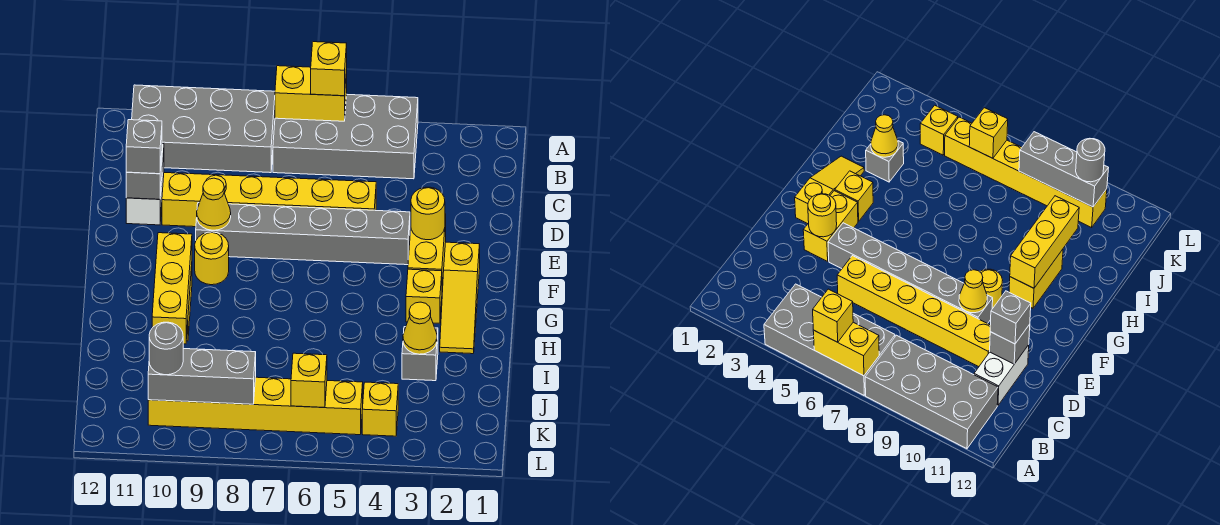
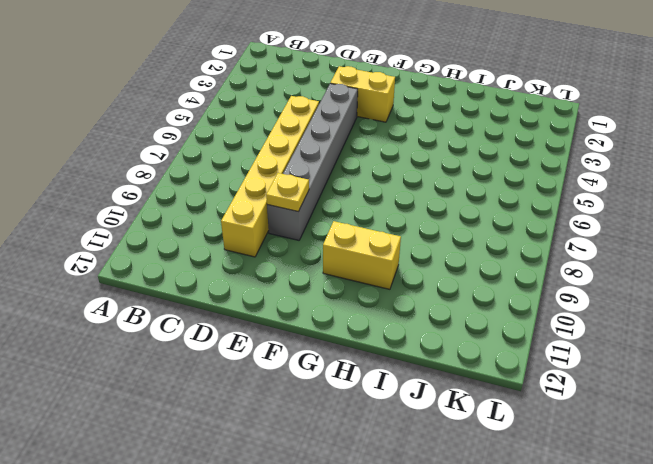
yellow 1x1 plate [266,173,309,211] -> yellow 1x1 cone [197,178,231,230]
none -> grey 2x4 brick [273,94,418,179]
none -> grey 2x4 brick [132,85,275,173]
none -> white 1x2 brick [126,144,164,225]

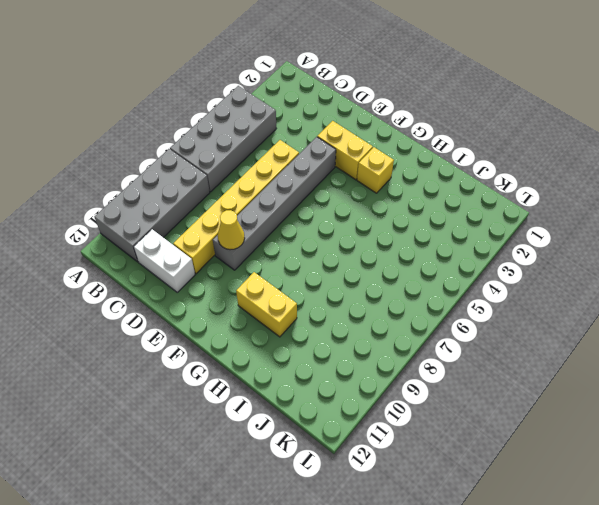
none -> yellow 1x3 slope [440,242,480,354]
none -> yellow 1x1 round brick [195,232,229,285]
none -> grey 1x1 brick [402,327,438,381]

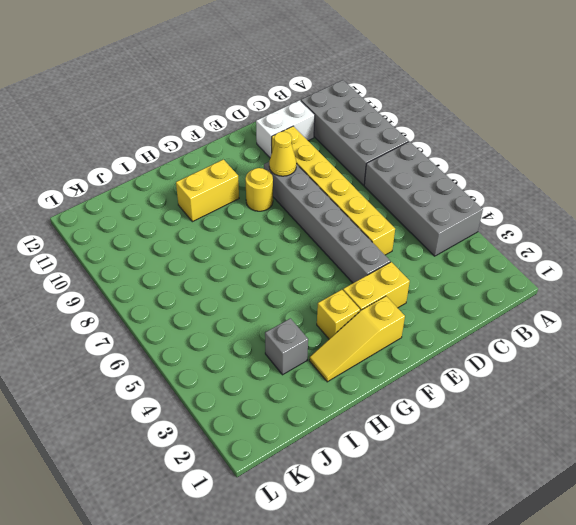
none -> yellow 1x1 brick [362,382,398,436]
none -> yellow 1x6 brick [148,377,363,435]
none -> yellow 1x2 brick [275,66,347,121]

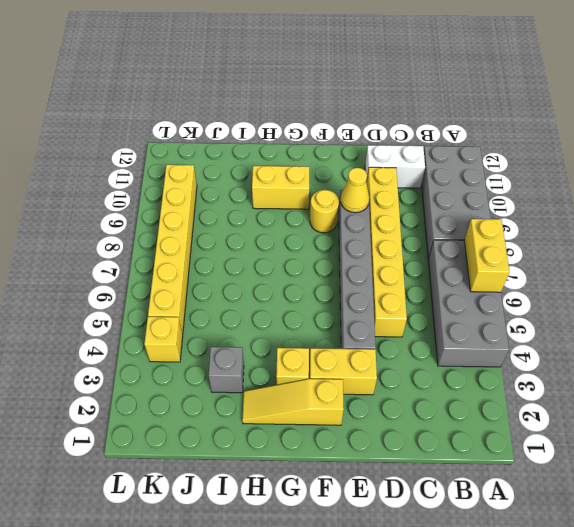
none -> grey 1x1 brick [126,156,162,199]
none -> yellow 1x1 round brick [411,187,445,240]
none -> yellow 1x3 brick [152,233,192,344]

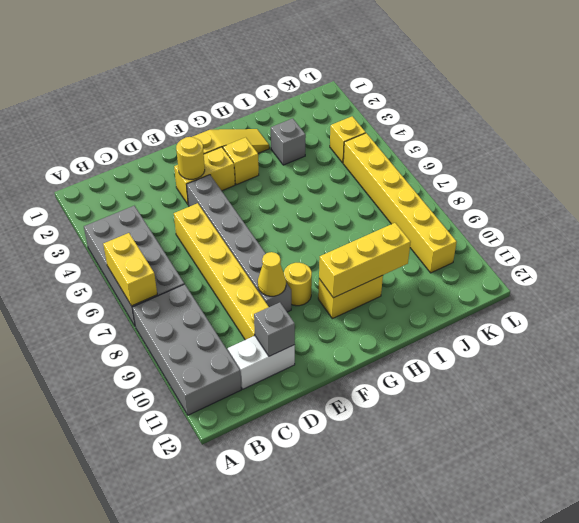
none -> yellow 1x1 cone [403,302,437,354]
none -> yellow 1x1 brick [291,353,327,407]
none -> grey 1x3 brick [148,349,256,404]

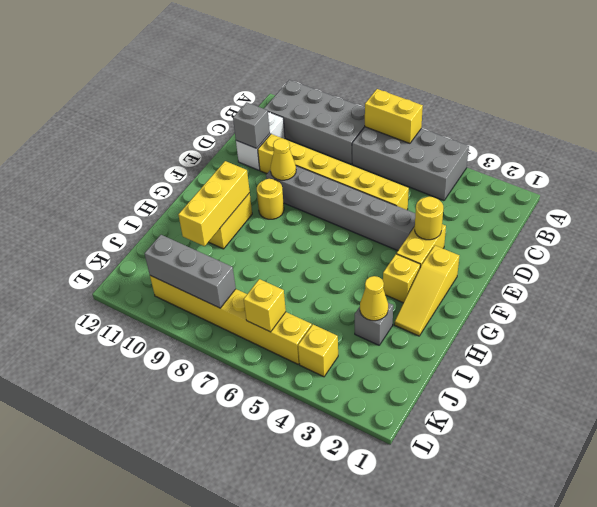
none -> yellow 1x1 brick [311,42,347,96]
none -> grey 1x1 brick [126,120,162,174]
none -> grey 1x1 round brick [149,322,183,375]

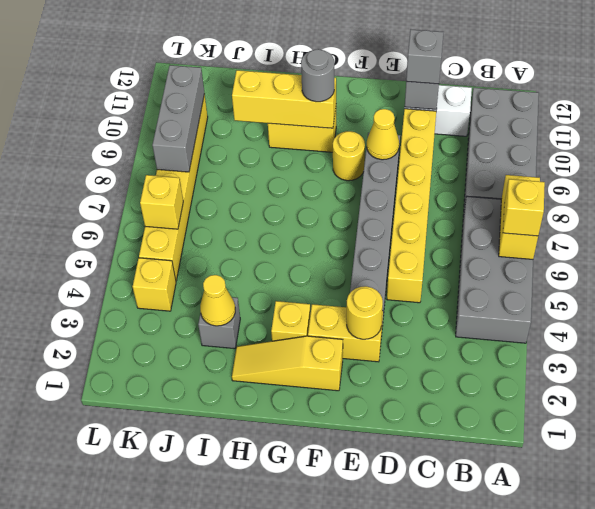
grey 1x1 round brick [301,49,334,102] -> grey 1x1 round brick moved to [149,322,183,375]

